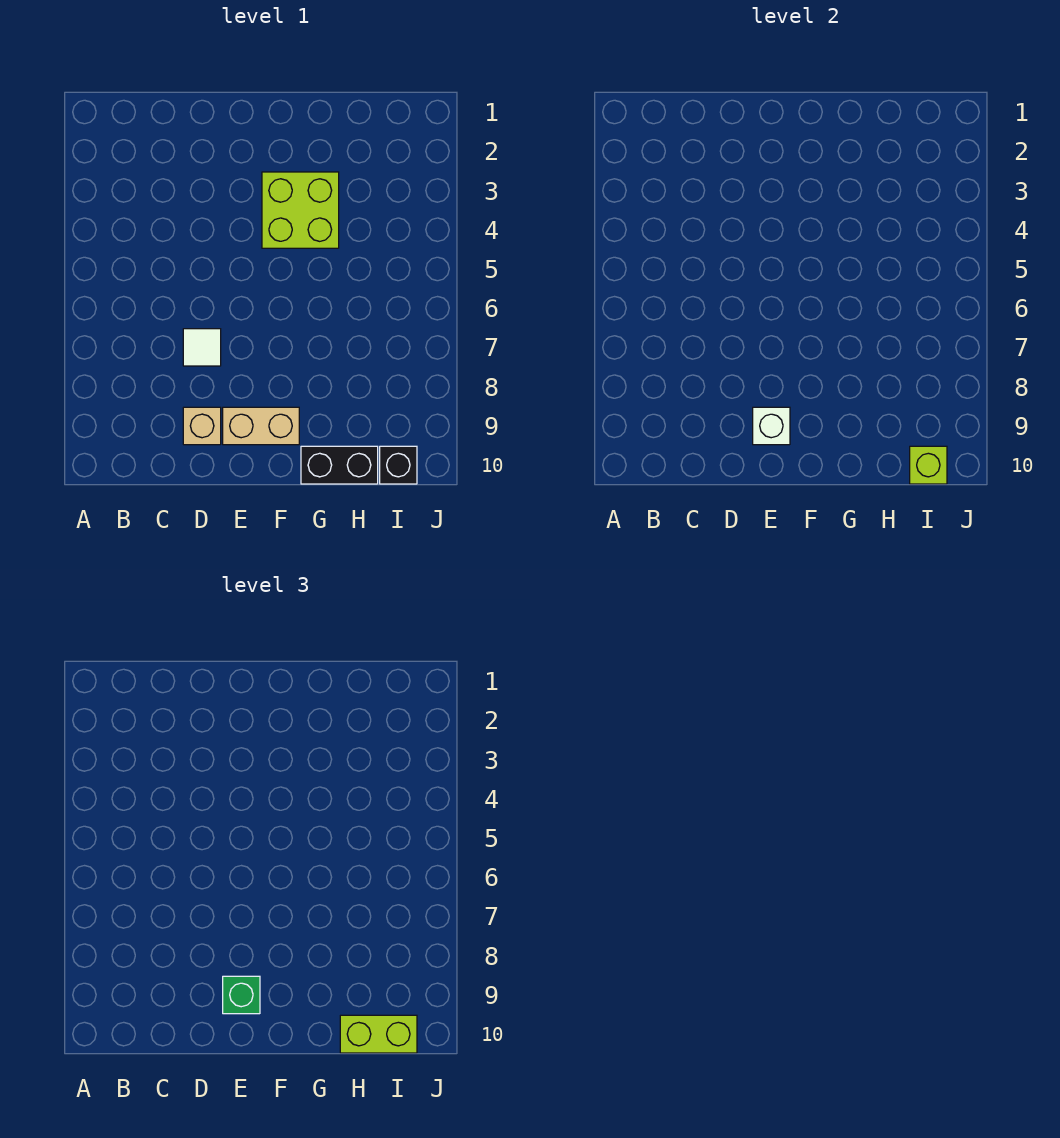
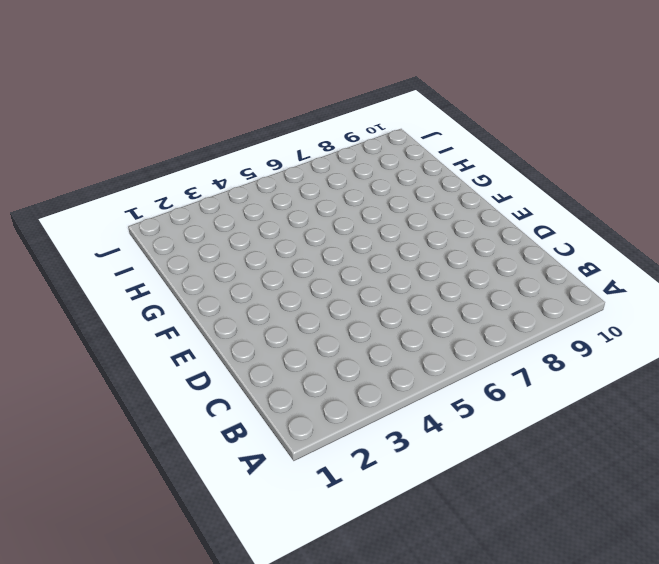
none -> white 1x1 tile [183,329,221,366]
none -> tan 1x1 brick [183,407,221,445]

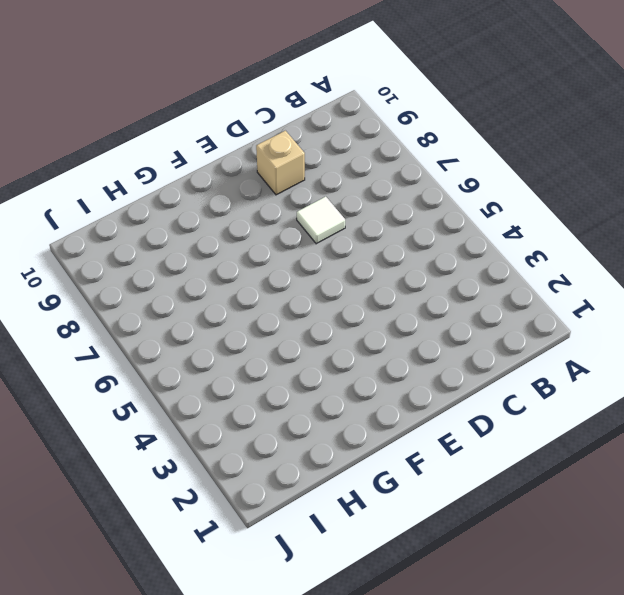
none -> tan 1x2 brick [223,407,299,445]
none -> lime 2x2 brick [262,172,339,248]

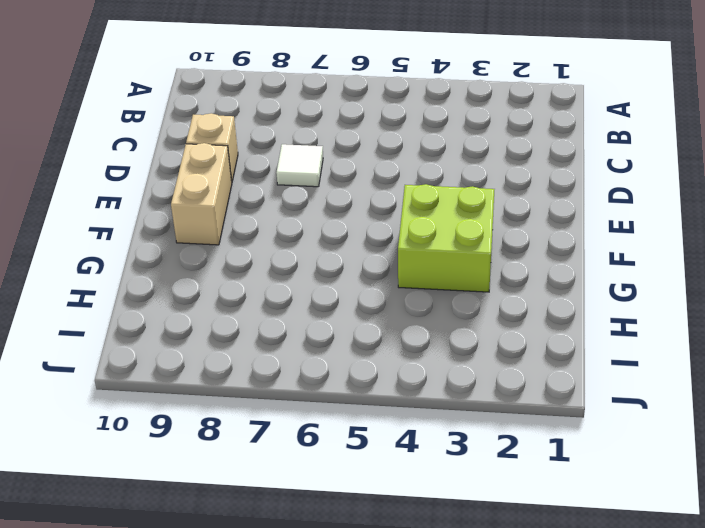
none -> black 1x2 brick [301,446,378,484]
none -> black 1x1 brick [380,446,417,484]

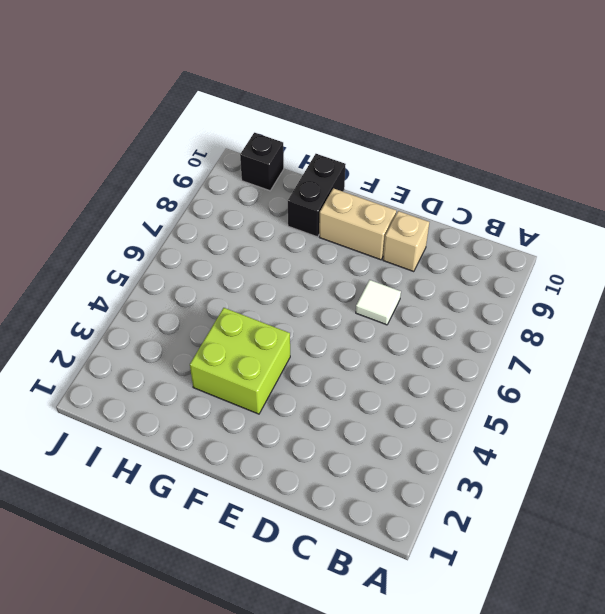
black 1x2 brick [288,154,346,237] -> black 1x2 brick turned to [301,446,378,484]
none -> white 1x1 brick [753,407,790,445]
none -> lime 1x1 brick [910,446,947,484]

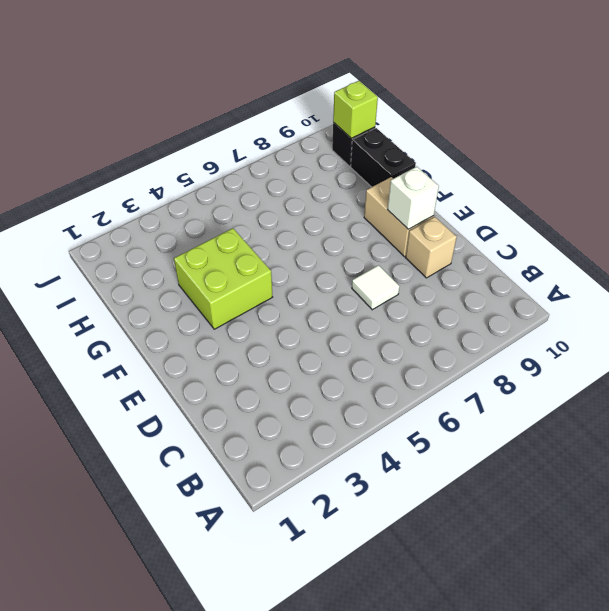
none -> green 1x1 brick [223,976,260,1014]
none -> lime 1x2 brick [340,1015,417,1053]

